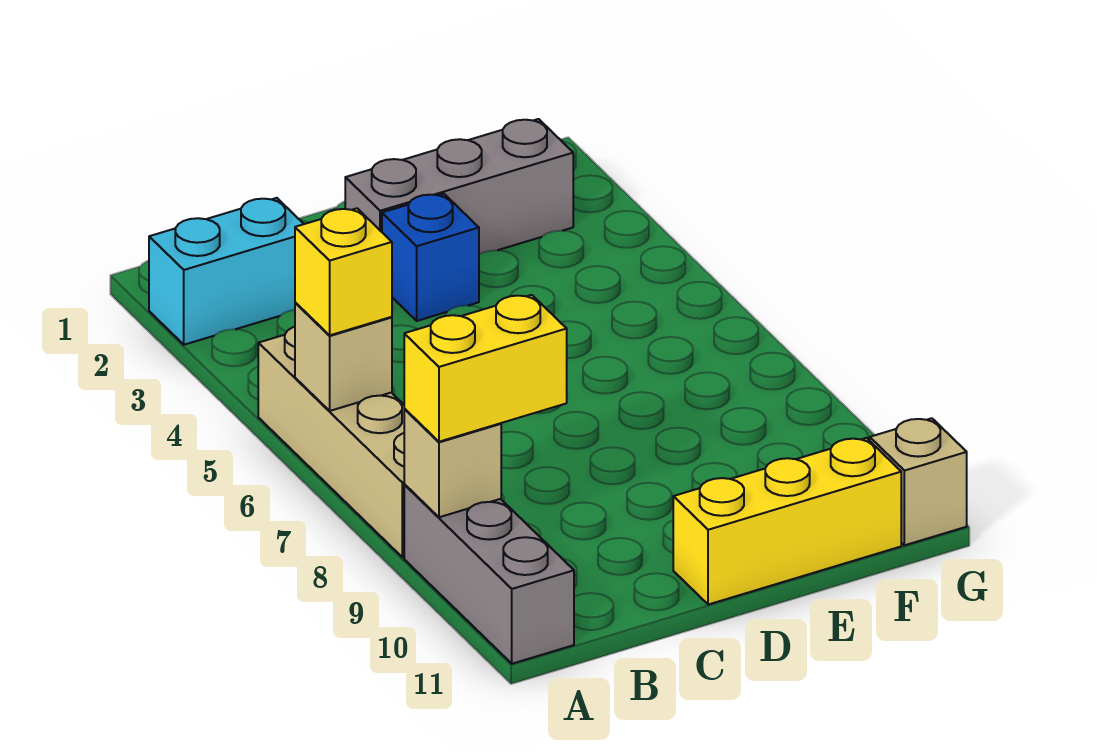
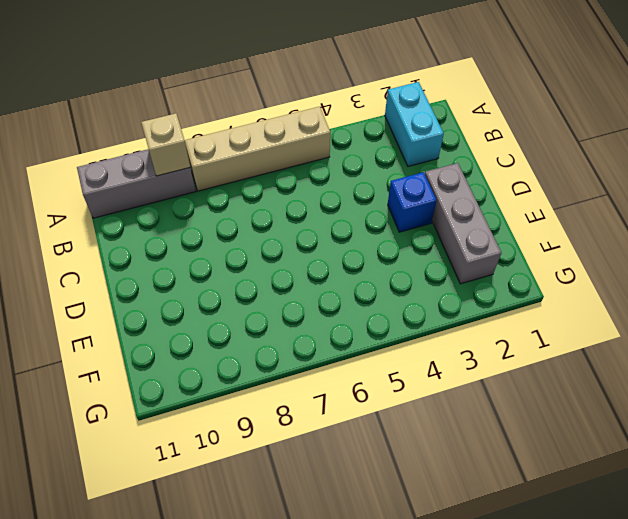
none -> yellow 1x3 brick [673,438,901,605]
none -> tan 1x1 brick [870,418,967,545]

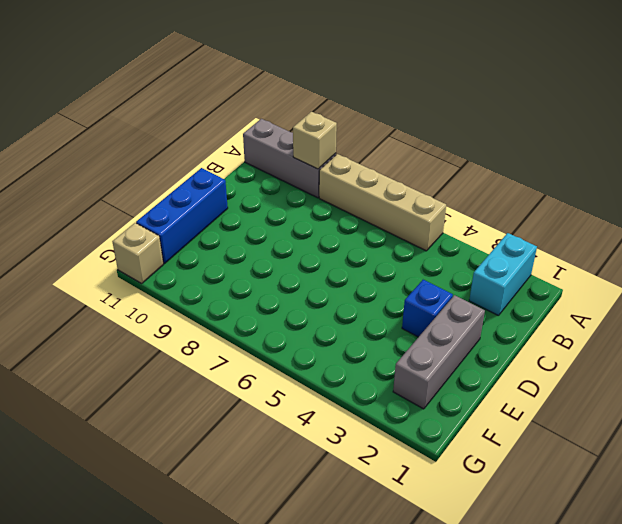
blue 1x3 brick [136,168,228,263] -> yellow 1x3 brick [673,438,901,605]
none -> tan 1x1 brick [295,302,392,411]
none -> yellow 1x1 brick [295,208,392,335]

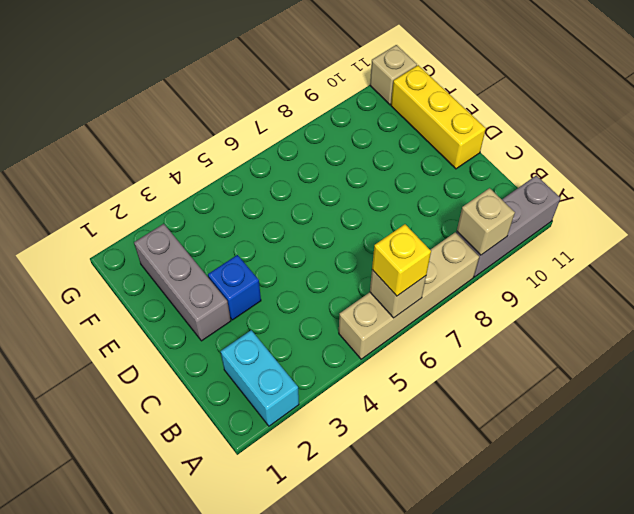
none -> yellow 1x2 brick [404,295,567,442]

